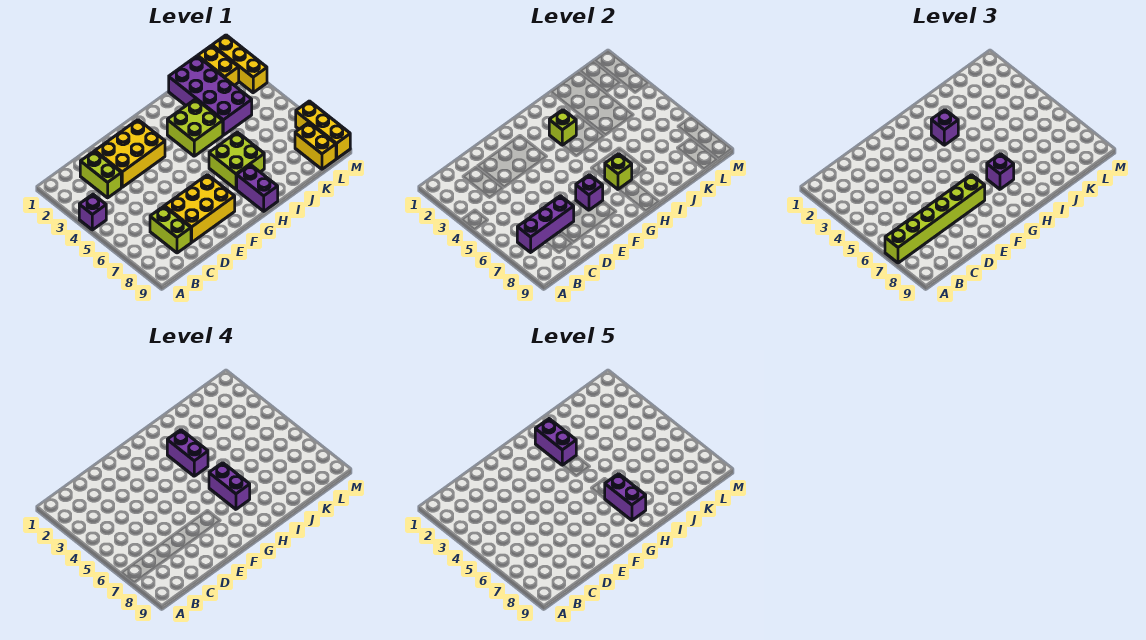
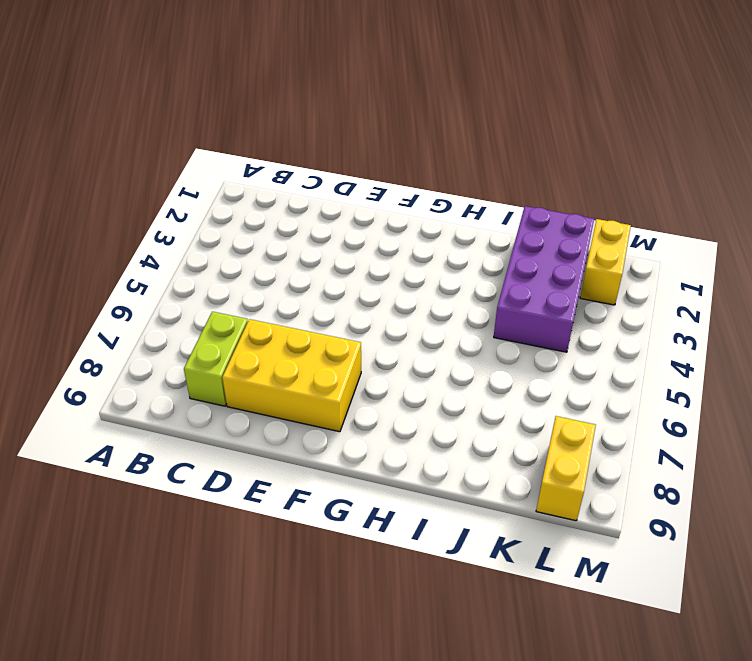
none -> purple 1x1 brick [79,194,106,230]
none -> lime 1x2 brick [80,151,121,198]
none -> yellow 2x3 brick [95,120,165,187]

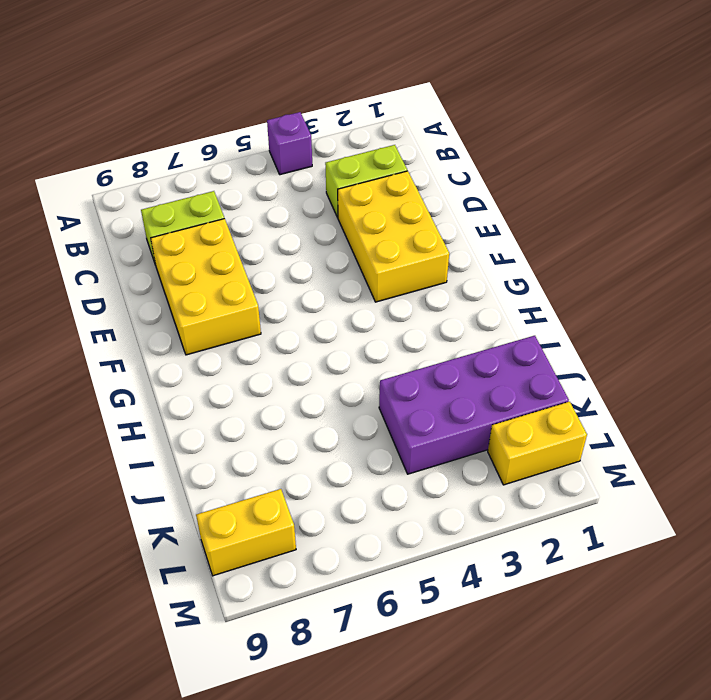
none -> lime 2x2 brick [167,99,223,156]
none -> lime 2x2 brick [209,132,264,189]
none -> purple 1x2 brick [237,165,278,211]

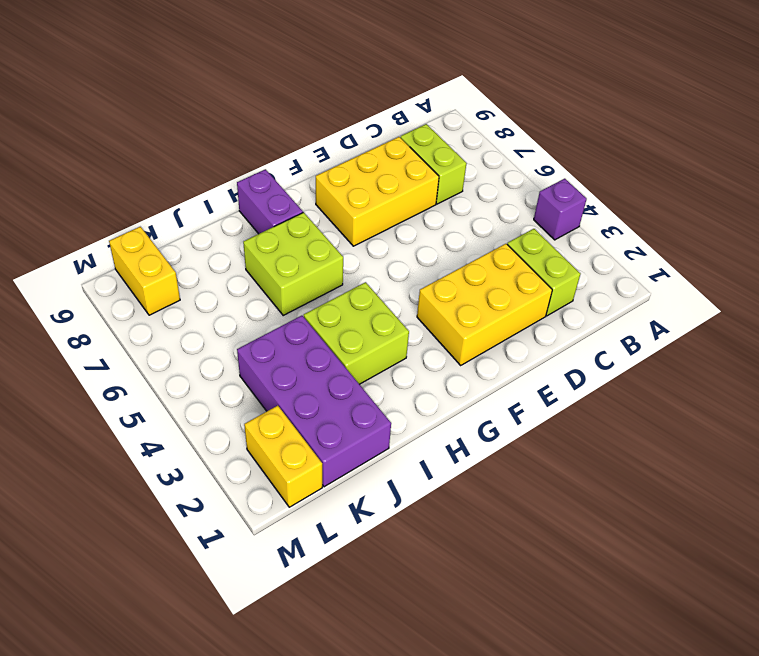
none -> yellow 1x3 brick [212,35,267,93]
none -> yellow 1x3 brick [296,101,350,159]
none -> purple 1x3 brick [517,196,574,252]

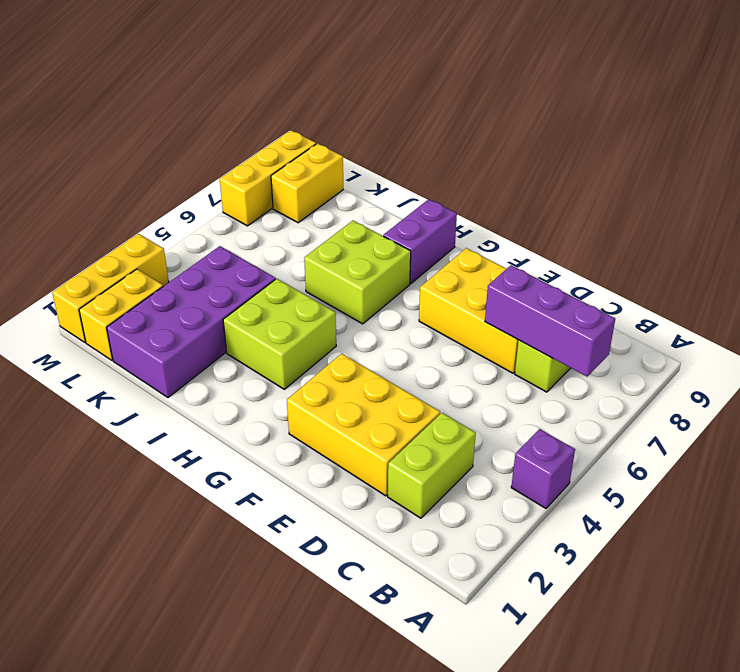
none -> purple 1x1 brick [576,175,603,210]
none -> lime 1x1 brick [549,110,576,145]
none -> lime 1x1 brick [604,154,632,189]

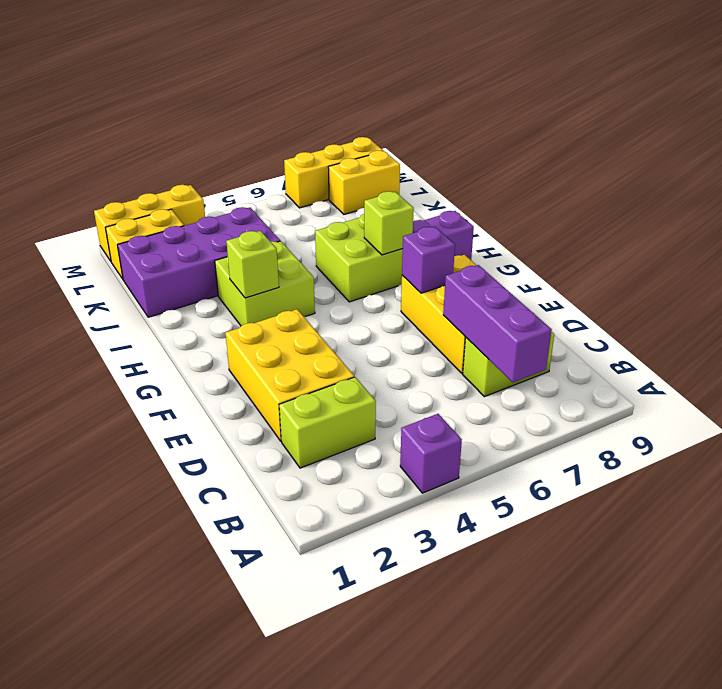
none -> lime 1x6 brick [885,175,985,263]
none -> purple 1x1 brick [931,110,958,145]
none -> purple 1x1 brick [987,154,1014,189]

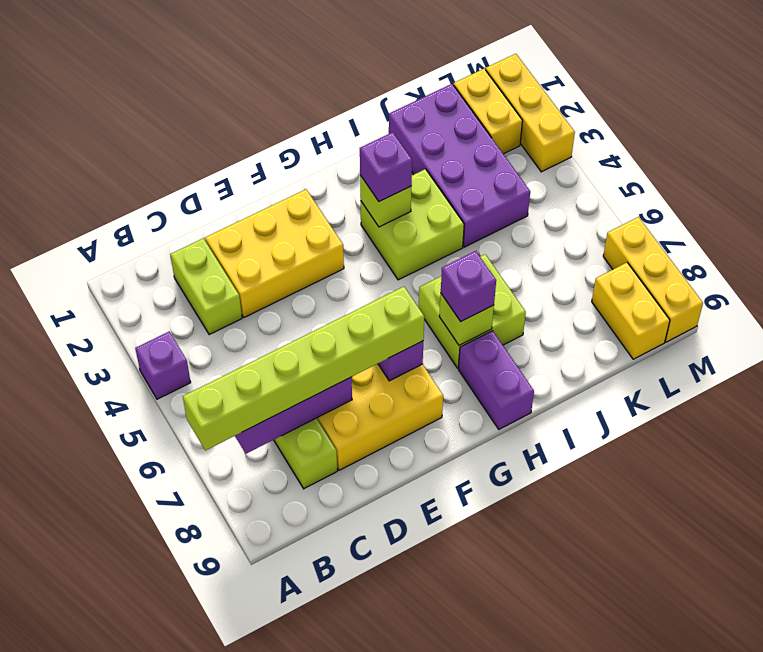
none -> purple 1x2 brick [167,430,208,476]
none -> purple 1x2 brick [209,463,250,509]
none -> purple 1x2 brick [535,419,576,465]

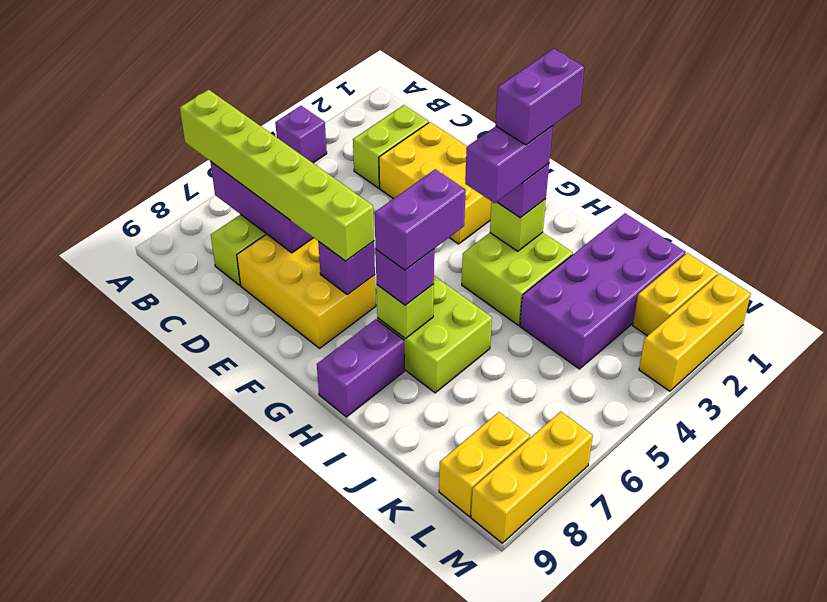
none -> purple 1x2 brick [604,474,646,520]

